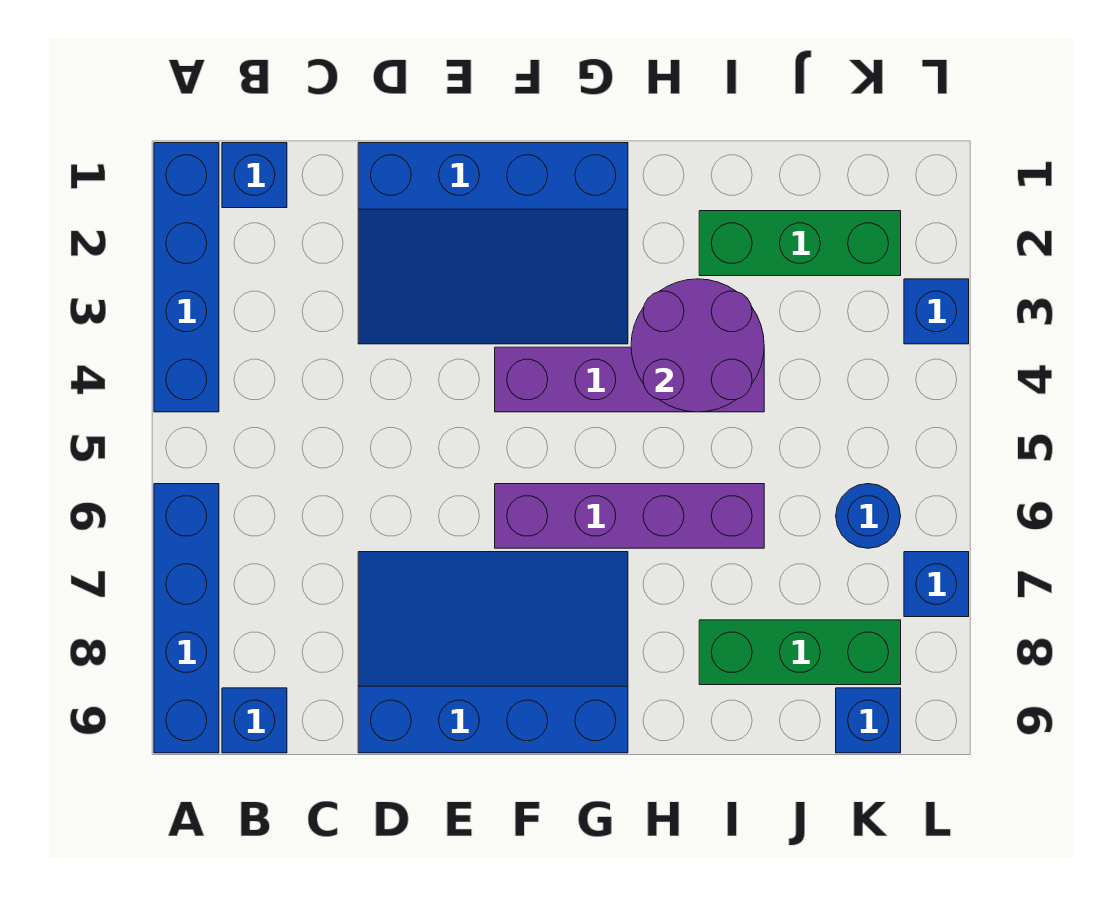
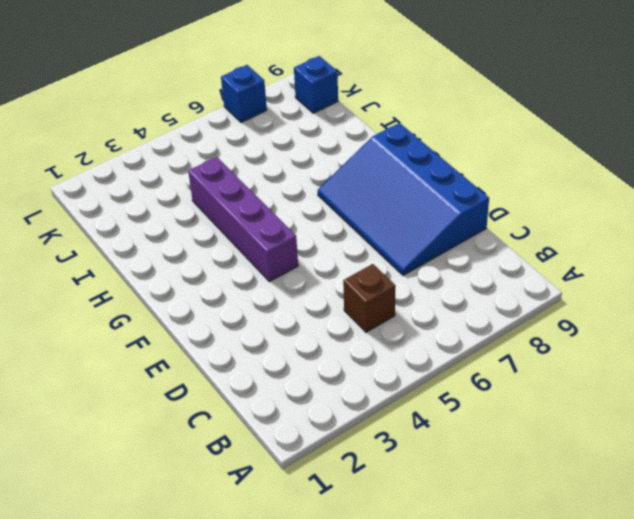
brown 1x1 brick [343,264,396,332] -> none
none -> blue 1x4 brick [154,143,219,412]
none -> blue 1x4 brick [154,484,219,753]
none -> blue 1x1 brick [222,143,287,208]

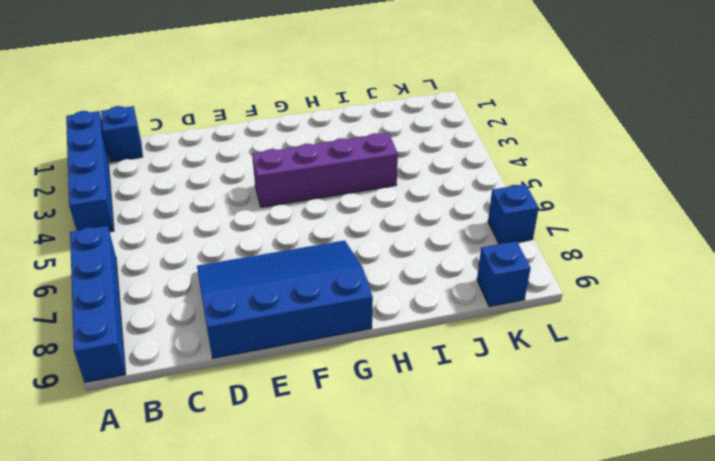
none -> blue 1x1 brick [222,688,287,753]
none -> blue 3x4 slope [358,143,628,344]
none -> purple 1x4 brick [495,484,764,548]

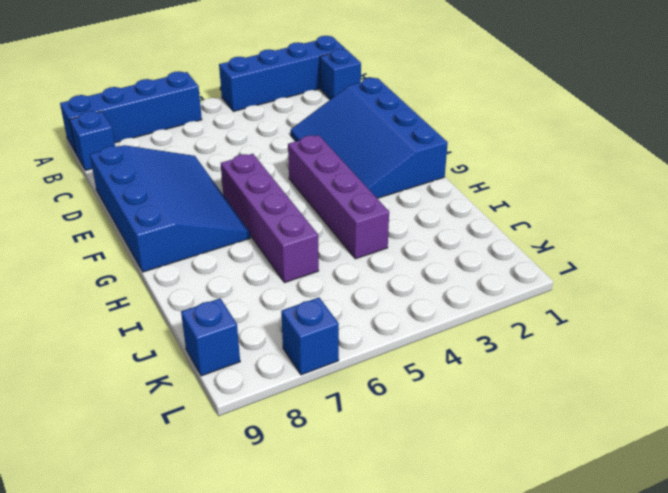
none -> green 1x3 brick [699,211,901,276]
none -> green 1x3 brick [699,620,901,685]
none -> blue 1x1 round brick [836,484,901,548]

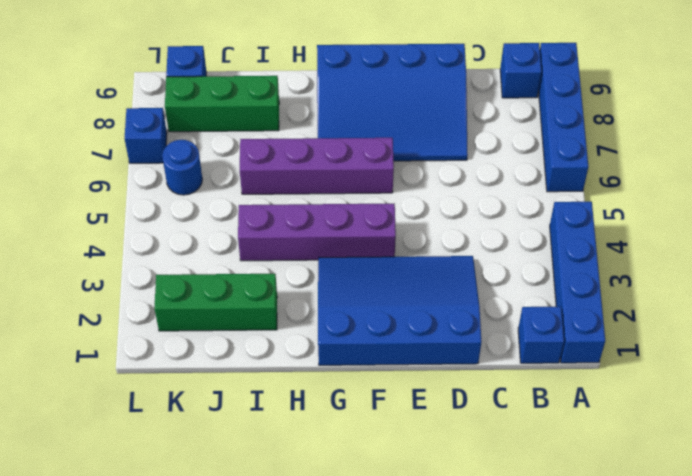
none -> blue 1x1 brick [904,279,969,344]
none -> purple 2x2 round brick [631,279,764,412]

